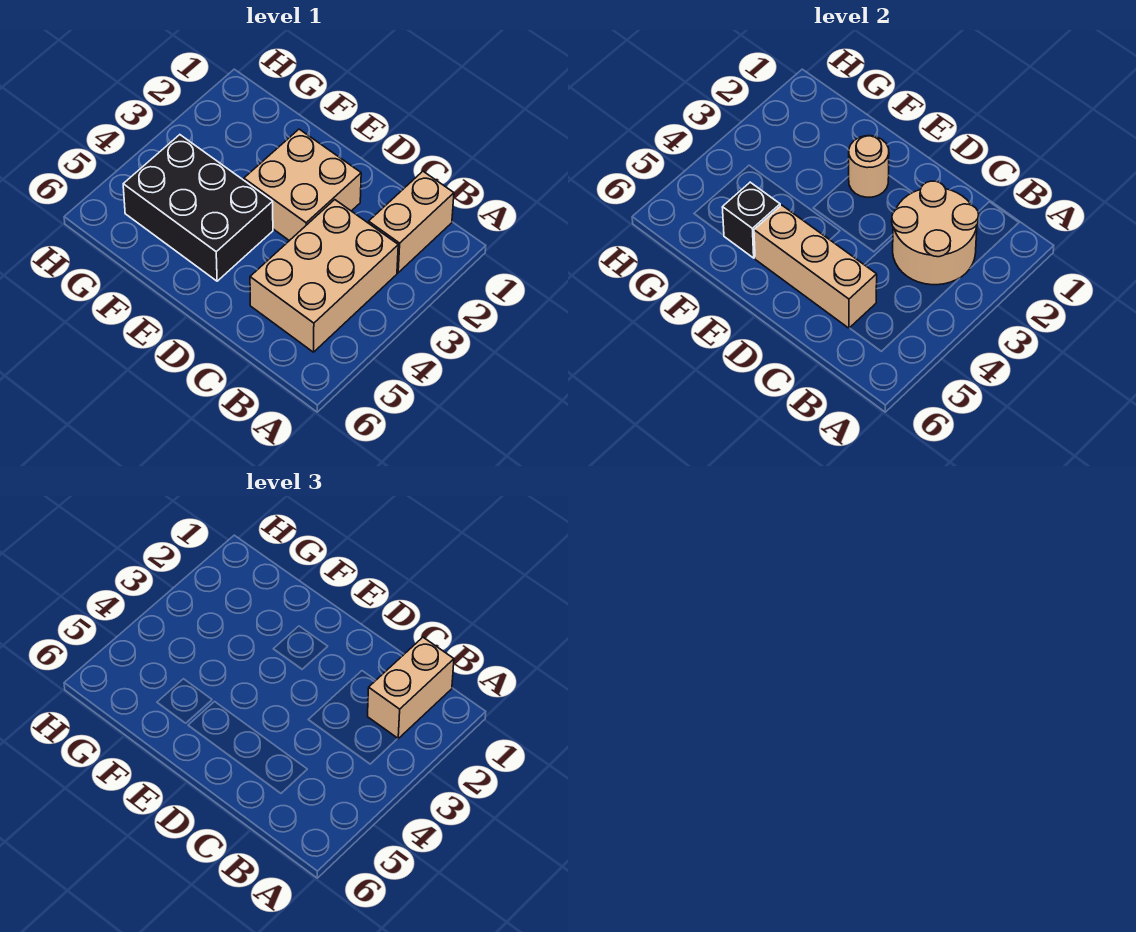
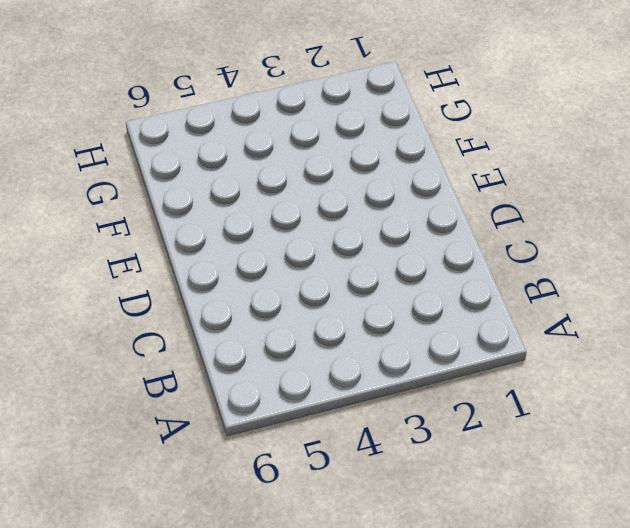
none -> tan 1x2 brick [369,171,454,273]
none -> tan 2x3 brick [250,200,398,352]

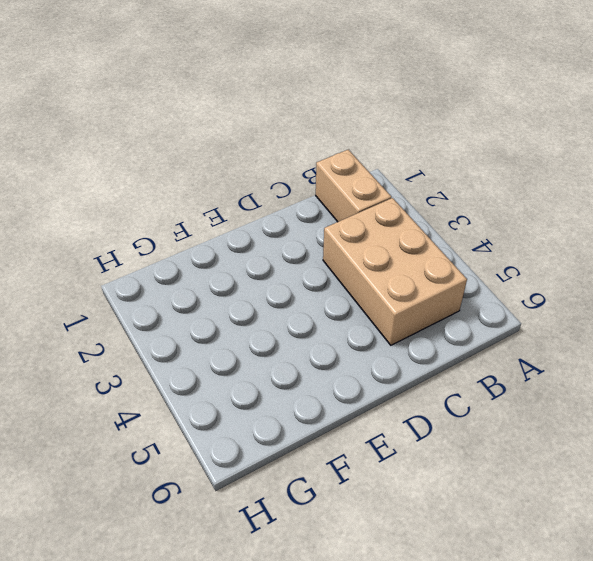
none -> tan 2x2 brick [244,129,361,241]
none -> black 2x3 brick [123,135,273,281]

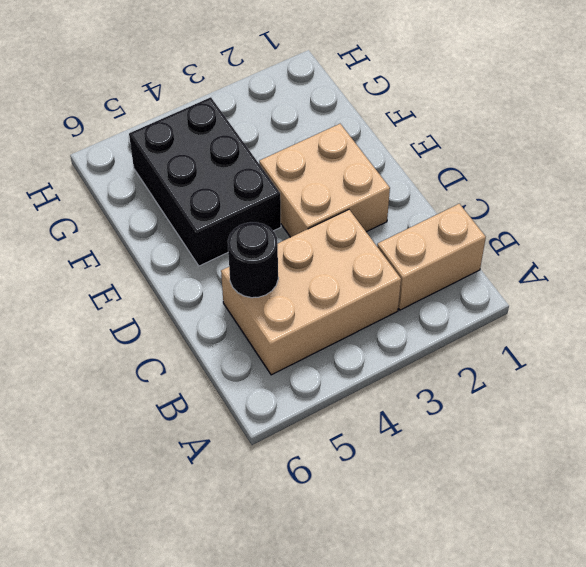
black 1x1 round brick [228,222,278,298] -> tan 1x3 brick [754,205,877,328]
none -> tan 2x2 round brick [892,181,979,285]
none -> tan 1x1 round brick [849,136,889,197]

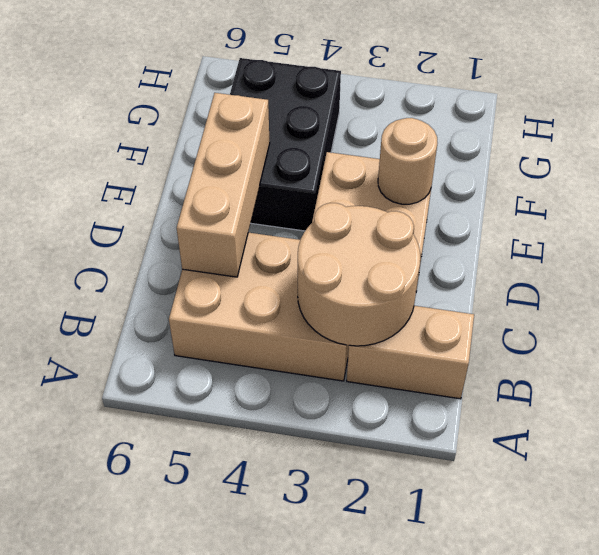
none -> black 1x1 brick [722,182,780,258]
none -> tan 1x2 brick [368,637,454,739]

